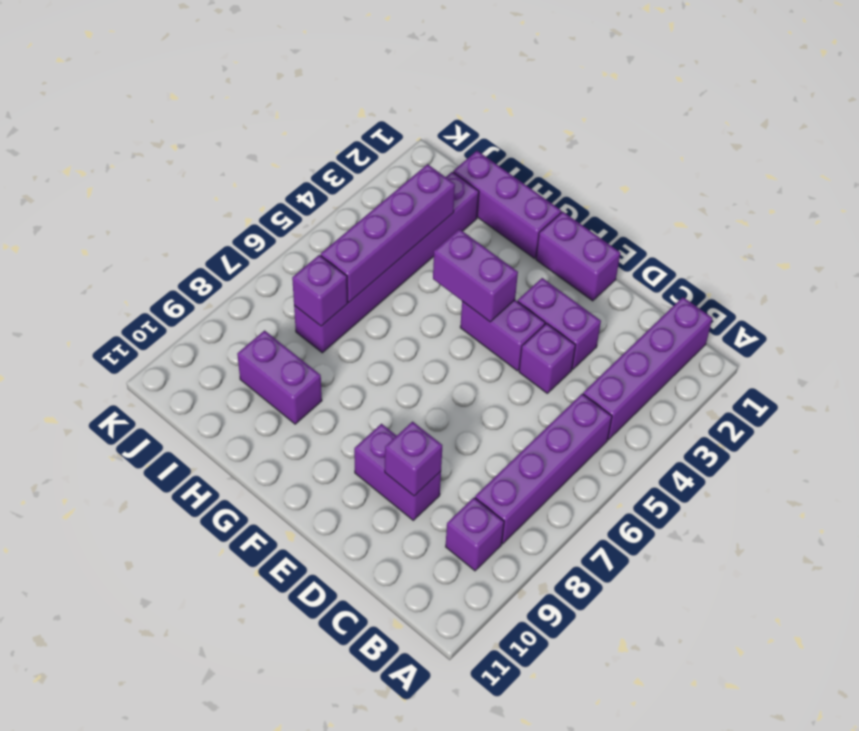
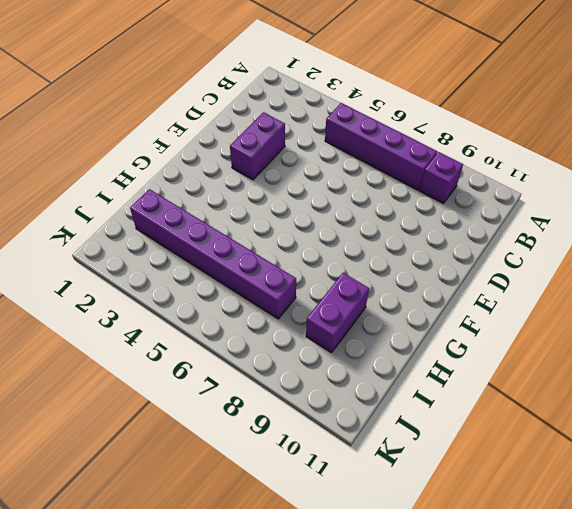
none -> purple 1x4 brick [583,297,712,440]
none -> purple 1x1 brick [519,323,575,393]
none -> purple 1x2 brick [354,424,441,520]

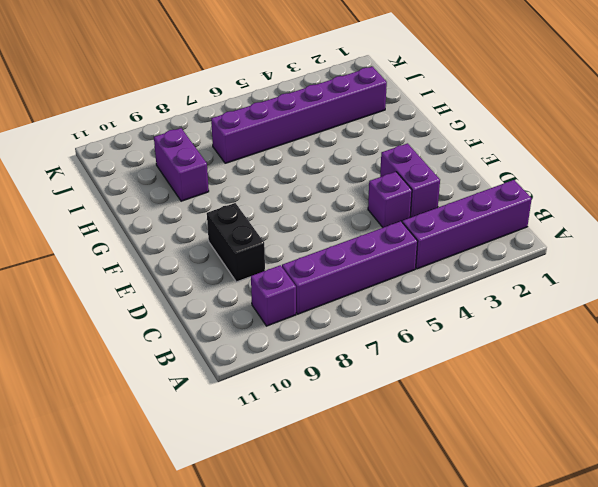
black 1x2 brick [207,203,265,282] -> purple 1x2 brick [354,424,441,520]
none -> purple 1x2 brick [536,212,620,301]
none -> purple 1x2 brick [460,300,545,371]
none -> purple 1x3 brick [453,151,561,259]

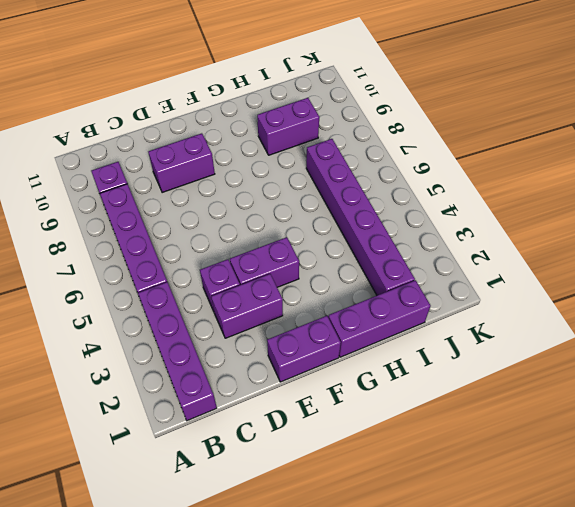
none -> purple 1x1 brick [385,422,442,496]
none -> purple 1x2 brick [433,229,518,322]
none -> purple 1x4 brick [321,164,455,302]

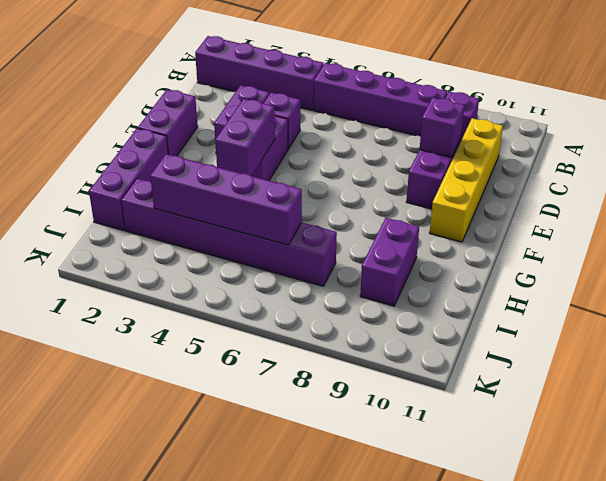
yellow 1x4 brick [430,118,503,242] -> none
none -> purple 1x1 brick [292,255,348,326]

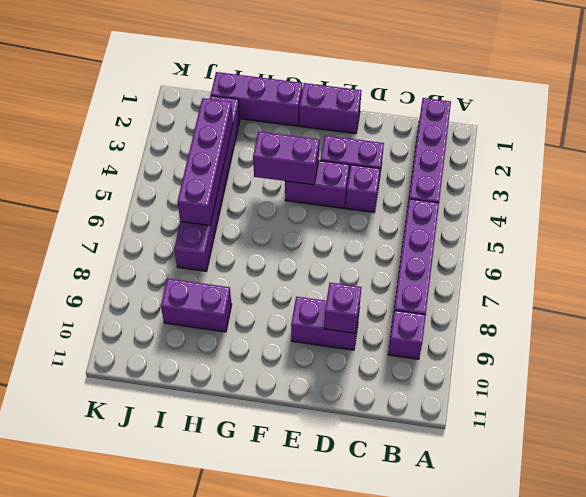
none -> purple 1x1 brick [292,255,348,326]

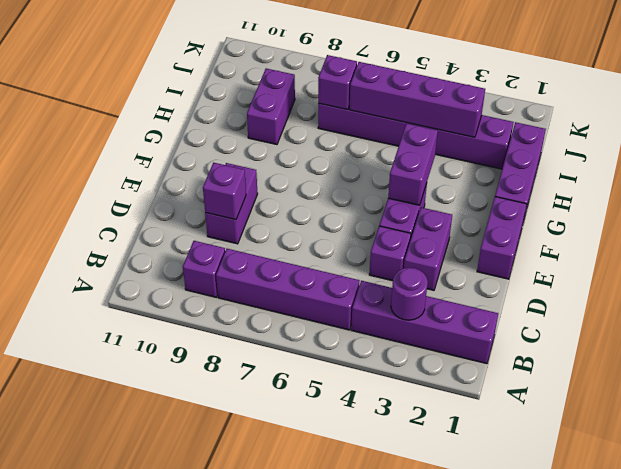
purple 1x1 round brick [391,268,428,320] -> none

